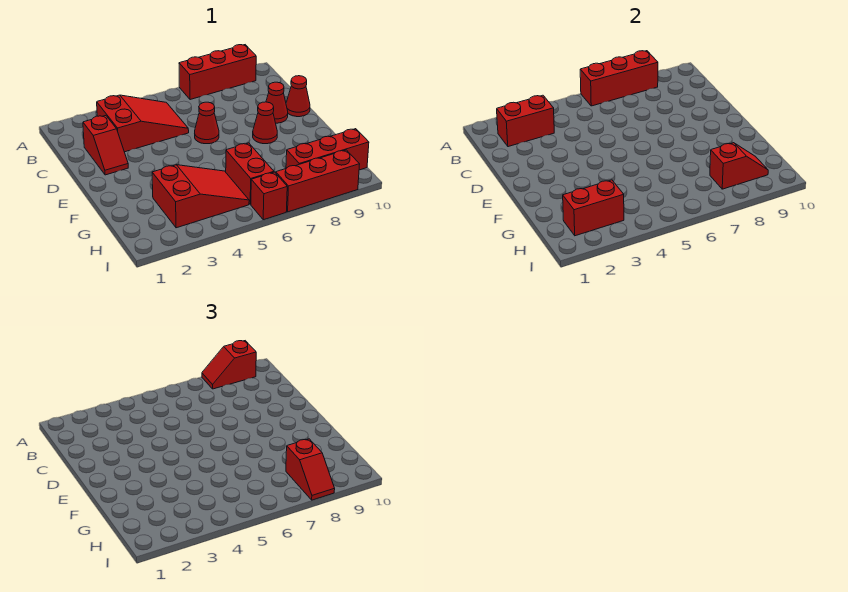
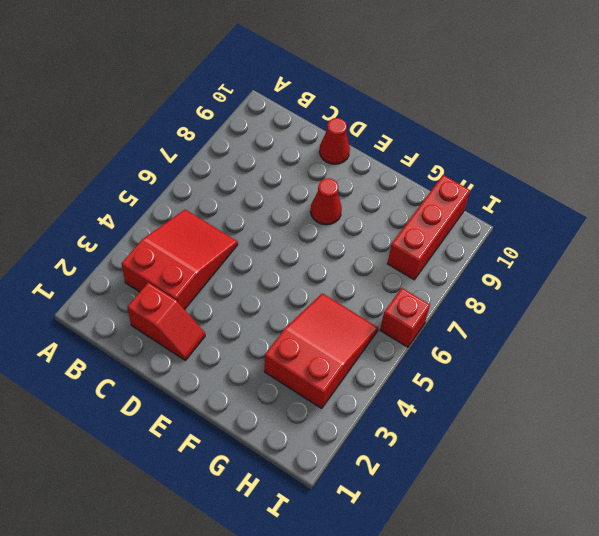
none -> red 1x3 brick [179,45,256,100]
none -> red 1x1 cone [195,102,219,144]
none -> red 1x1 cone [266,82,288,123]

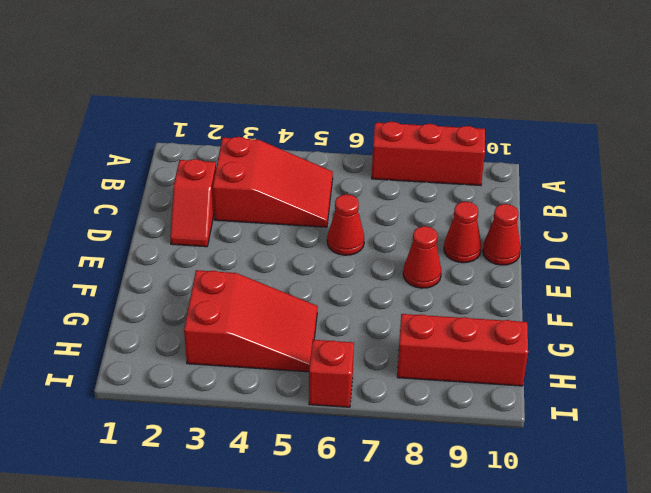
none -> red 1x2 brick [226,143,274,204]
none -> red 1x3 brick [276,150,360,212]
none -> red 1x3 brick [580,51,658,106]

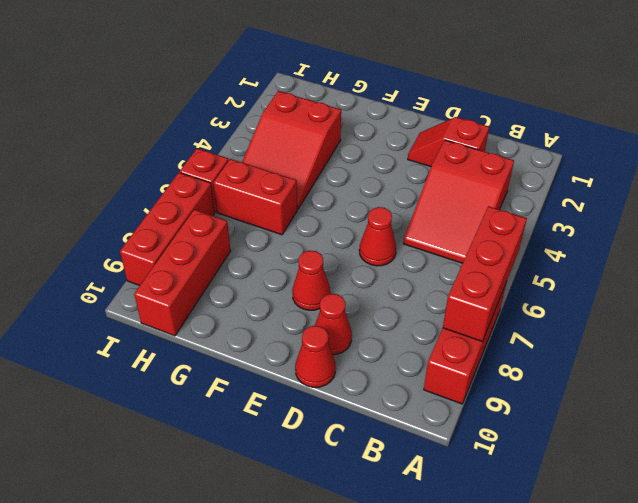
none -> red 1x2 brick [497,95,554,147]
none -> red 1x2 brick [563,180,624,236]
none -> red 1x2 slope [710,143,768,189]

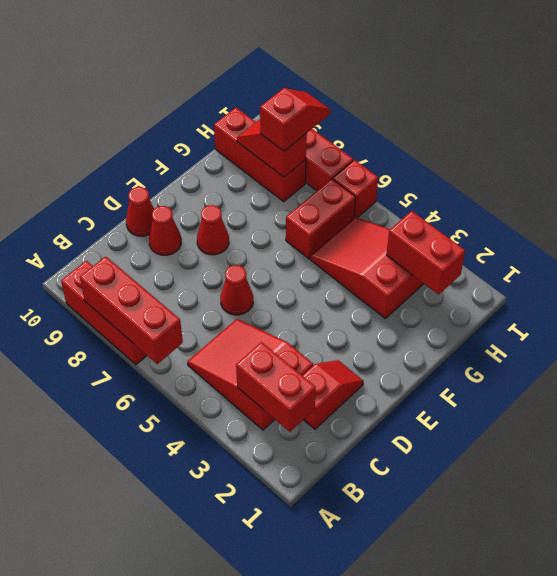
none -> red 1x2 slope [202,341,256,389]

